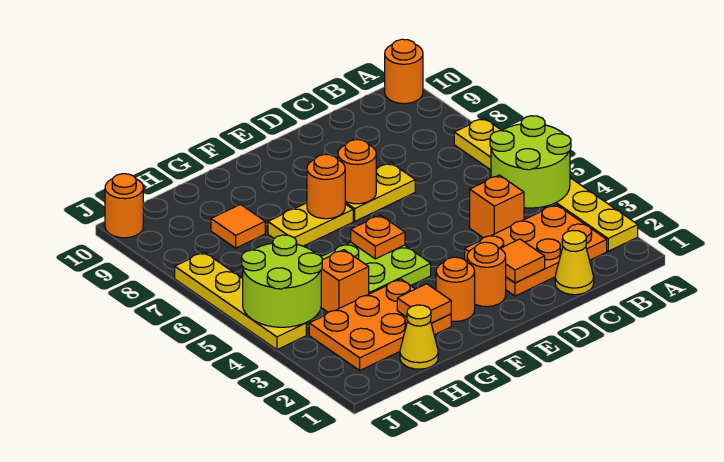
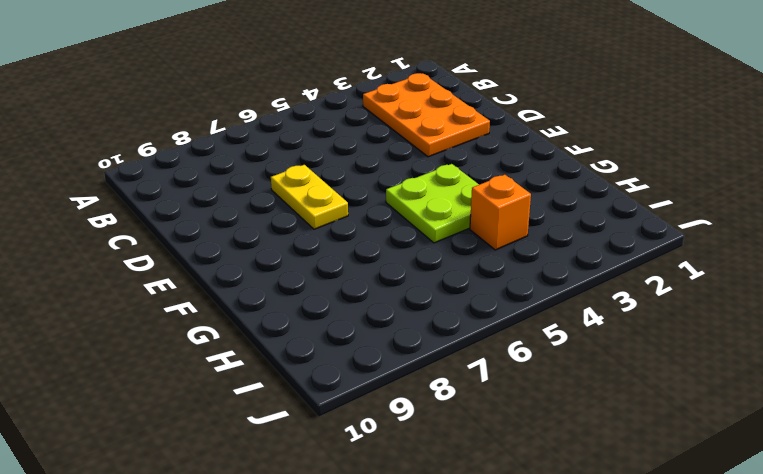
none -> yellow 1x6 plate [454,118,638,251]
none -> orange 1x1 round brick [385,39,423,104]
none -> yellow 1x1 cone [555,230,594,295]

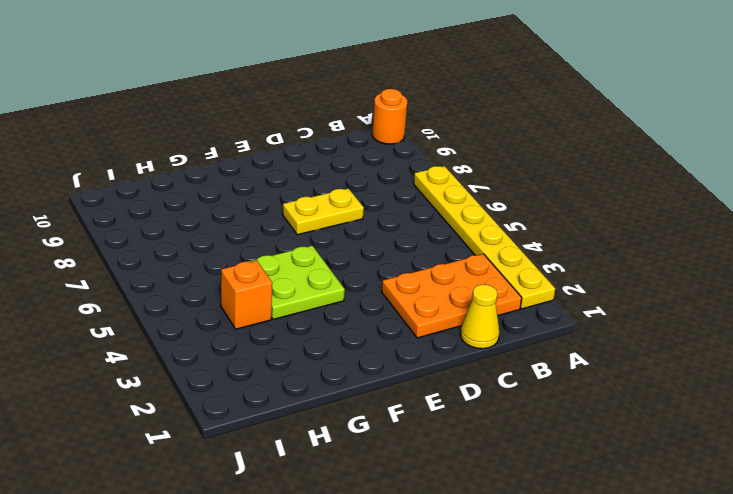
none -> orange 1x1 brick [470,175,524,238]
none -> orange 1x1 round brick [467,242,506,307]
none -> orange 1x1 round brick [436,257,475,321]

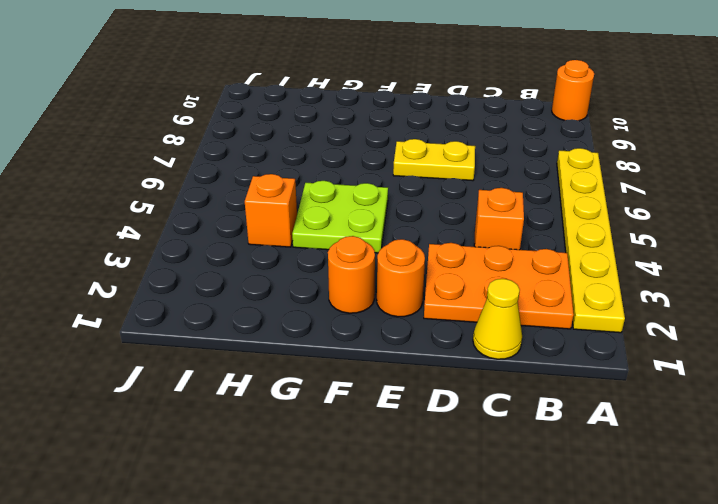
none -> yellow 1x2 plate [268,203,353,246]
none -> orange 2x3 plate [309,279,451,370]
none -> yellow 1x1 cone [400,305,438,369]

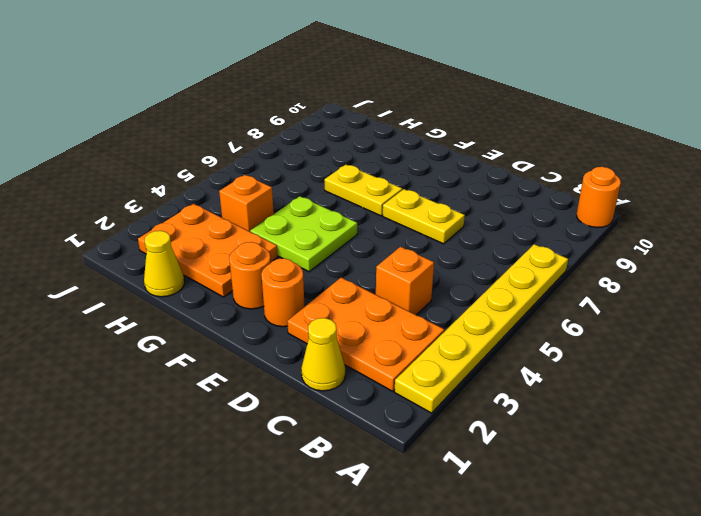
none -> orange 1x1 tile [211,204,265,248]
none -> yellow 1x4 plate [175,252,306,350]
none -> orange 1x1 round brick [105,174,143,238]

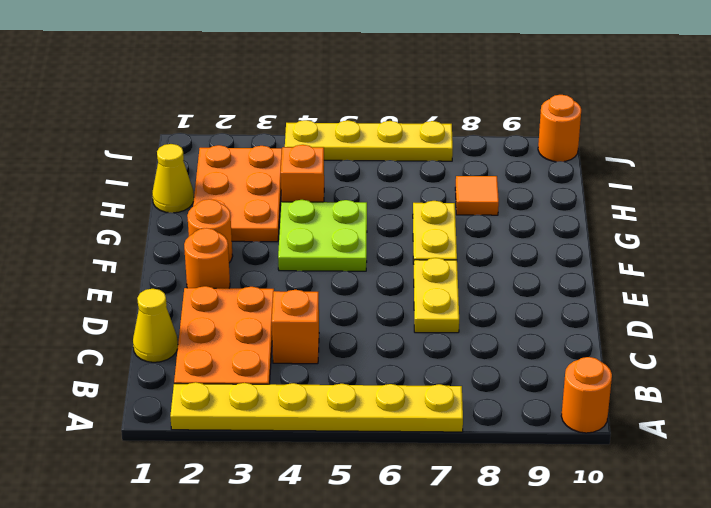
none -> lime 2x2 round brick [490,116,571,208]
none -> orange 1x1 tile [500,239,545,283]
none -> orange 1x1 round brick [338,140,376,204]

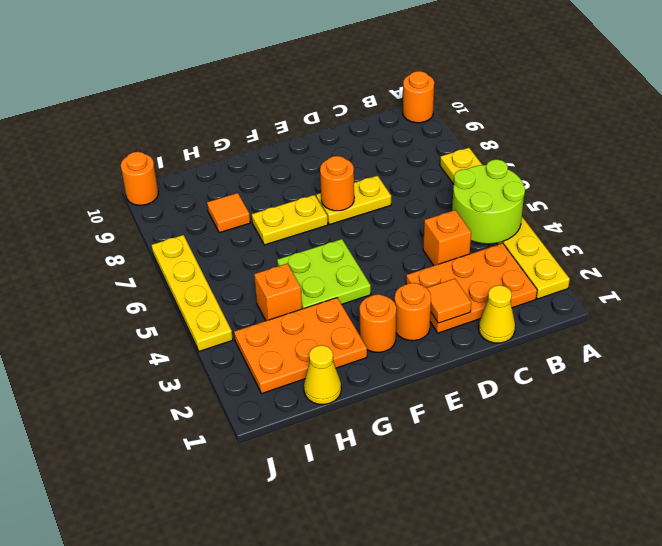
none -> orange 1x1 plate [351,215,405,259]
none -> orange 1x1 round brick [307,155,345,219]
none -> orange 1x1 tile [397,284,451,323]

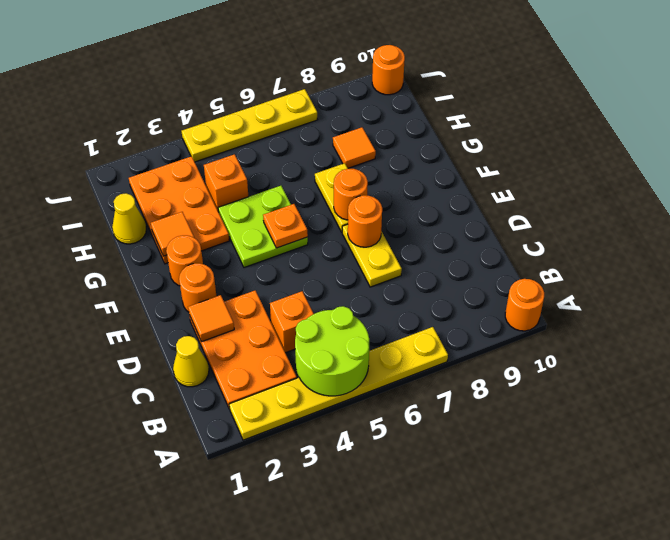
none -> lime 2x2 round brick [242,235,322,327]

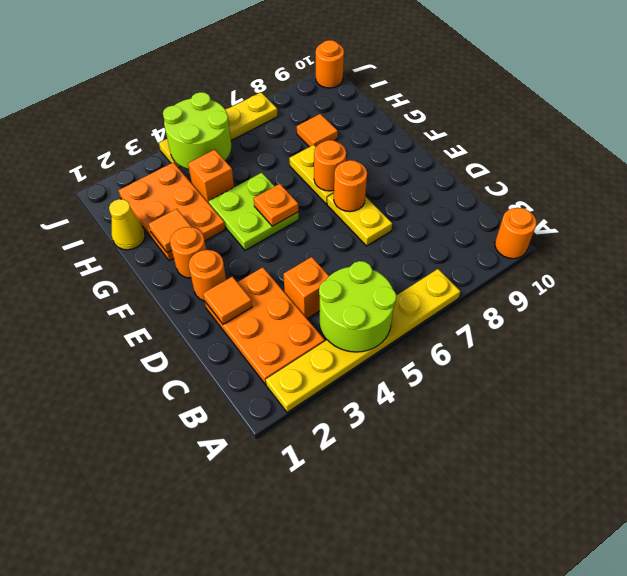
none -> yellow 1x1 cone [555,230,594,295]

